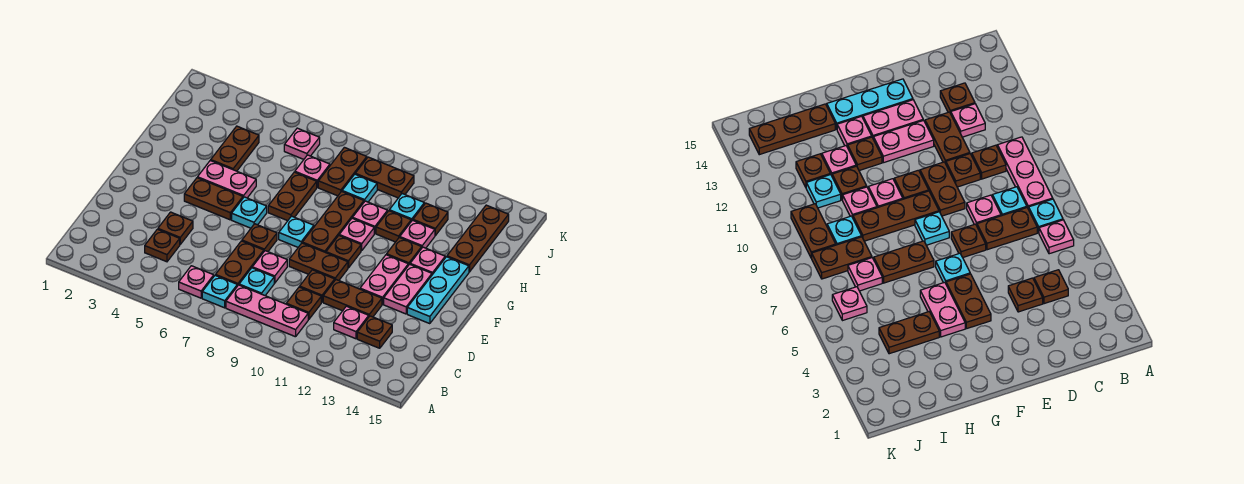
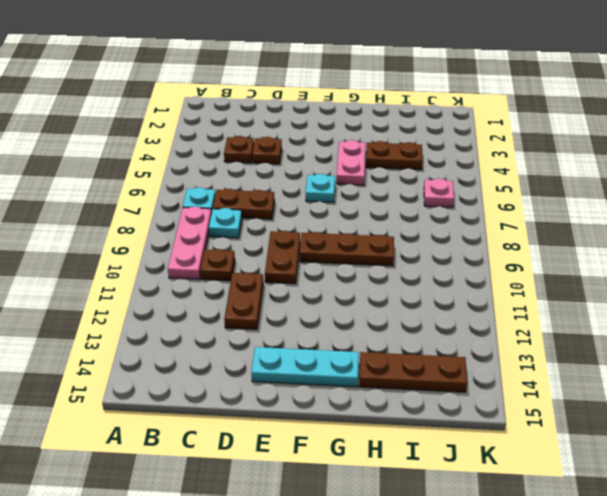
none -> pink 1x1 plate [179,266,214,298]
none -> pink 1x1 plate [334,306,369,339]
none -> brown 1x1 plate [357,316,392,348]
none -> pink 1x1 plate [252,251,287,283]

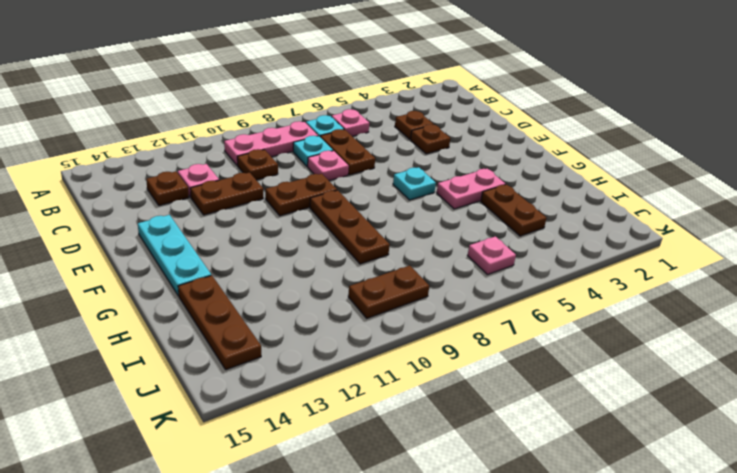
none -> brown 1x1 plate [300,270,335,302]
none -> brown 1x1 plate [242,224,277,252]
none -> pink 1x2 plate [360,255,408,304]
none -> pink 1x2 plate [384,264,432,314]

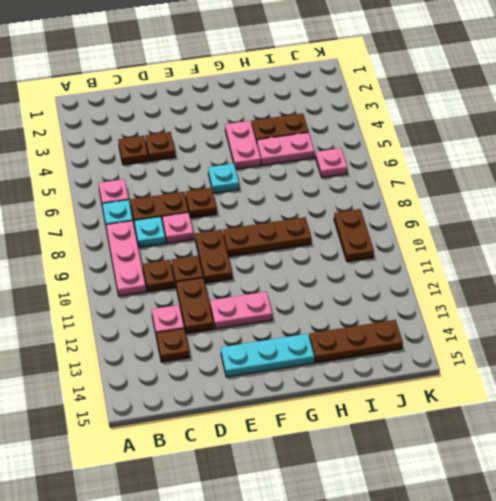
pink 1x2 plate [257,132,315,166] -> pink 1x2 plate moved to [384,264,432,314]
none -> brown 1x2 plate [184,178,243,220]
none -> cyan 1x1 plate [279,216,314,247]
none -> brown 1x1 plate [326,236,361,268]
none -> brown 1x2 plate [268,172,317,221]

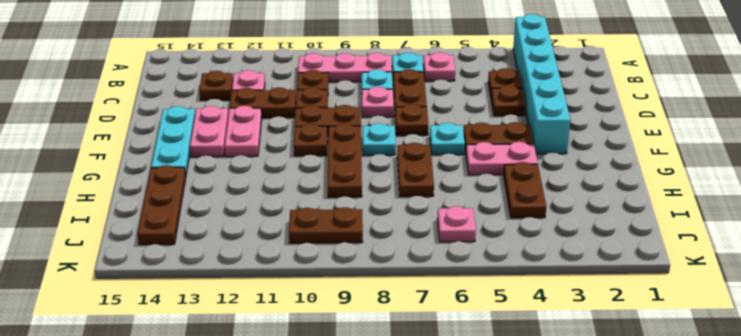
cyan 1x6 brick [513,14,570,154] -> none
none -> pink 1x1 plate [339,218,374,251]
none -> brown 1x1 plate [387,237,422,265]
none -> pink 1x1 plate [410,247,445,275]
none -> pink 1x1 plate [353,201,388,233]

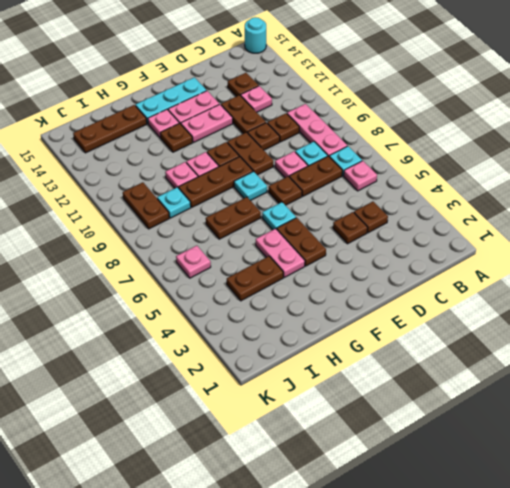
cyan 1x1 round brick [245,17,266,53] -> none
none -> brown 1x1 plate [376,211,411,242]
none -> pink 1x1 plate [400,220,435,248]
none -> pink 1x1 plate [295,155,330,187]
none -> brown 1x2 plate [318,147,367,196]

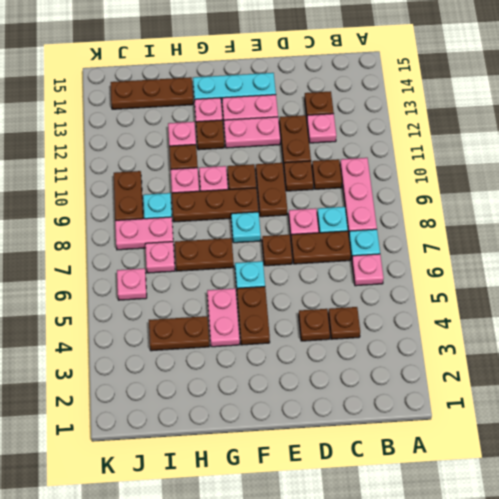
pink 1x2 plate [115,217,173,250] -> brown 1x2 plate [318,147,367,196]
none -> cyan 1x1 plate [389,194,424,221]
none -> brown 1x1 plate [413,203,448,235]

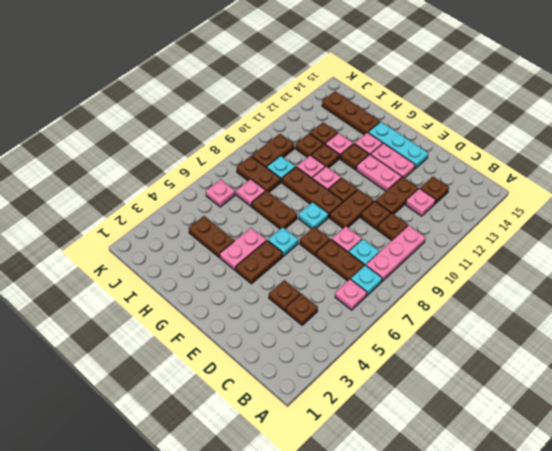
brown 1x1 plate [296,133,324,157] -> cyan 1x1 plate [389,194,424,221]

